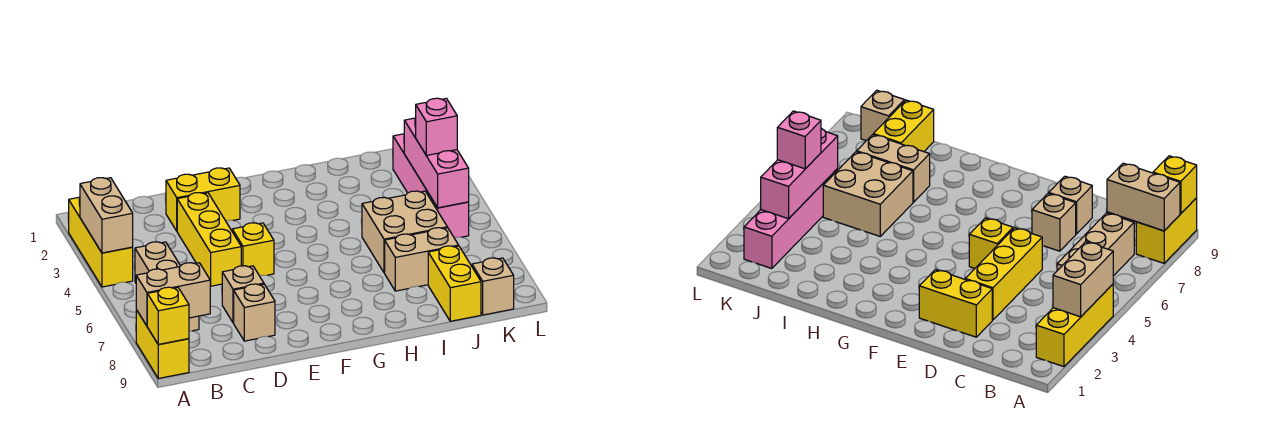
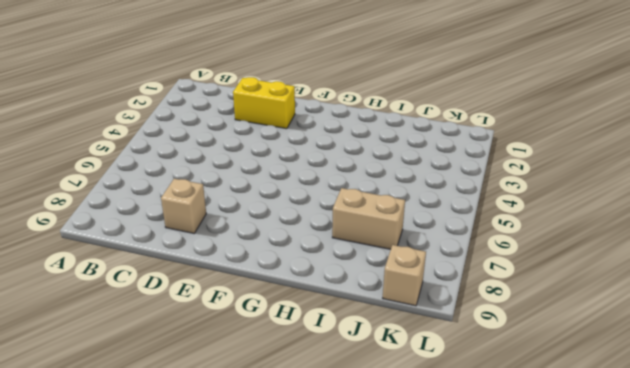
none -> yellow 1x3 brick [69,197,133,287]
none -> yellow 1x2 brick [136,310,189,378]
none -> tan 1x3 brick [135,242,199,331]

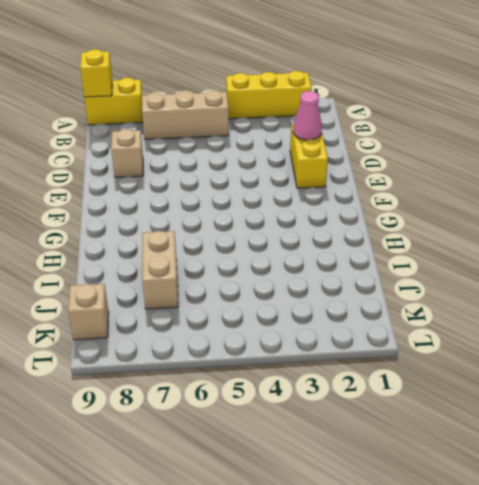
pink 1x1 cone [293,91,322,140] -> none
none -> yellow 1x3 brick [177,193,241,286]
none -> tan 1x1 brick [222,266,264,323]
none -> yellow 1x1 brick [232,223,274,276]

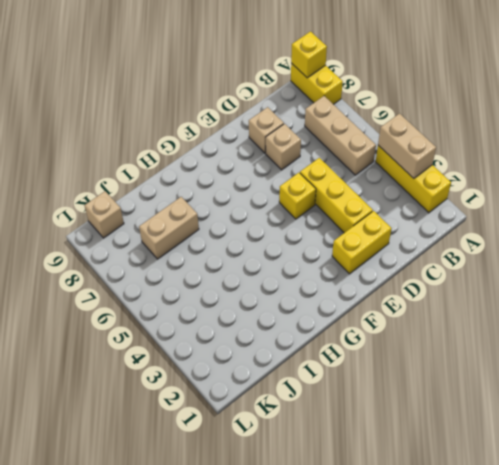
none -> tan 2x2 brick [362,191,447,273]
none -> yellow 1x2 brick [428,246,481,321]
none -> pink 1x4 brick [393,134,469,238]

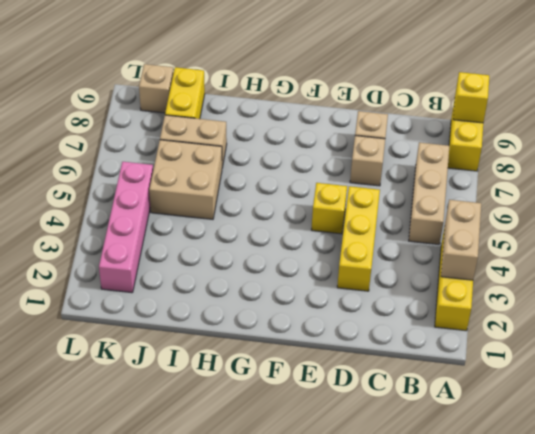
none -> yellow 1x2 brick [166,168,240,231]
none -> tan 1x2 brick [136,263,210,326]
none -> pink 1x3 brick [404,118,469,208]

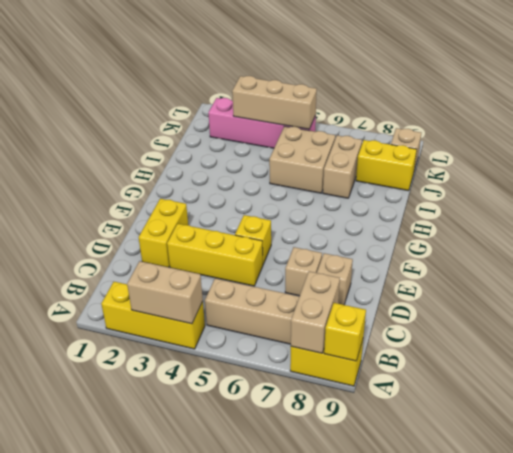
tan 1x3 brick [232,76,317,129] -> pink 1x3 brick [404,118,469,208]
none -> pink 1x1 brick [416,98,457,155]

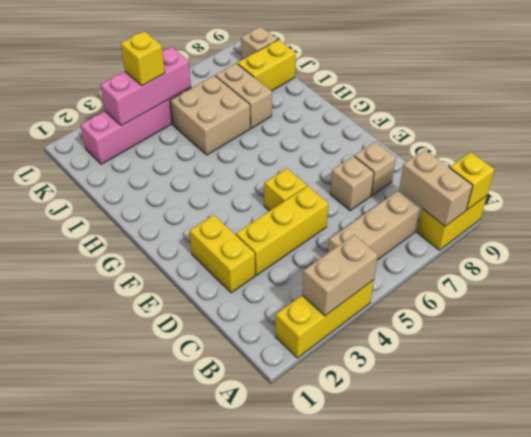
yellow 1x1 brick [121,31,165,85] -> pink 1x1 brick [416,98,457,155]

